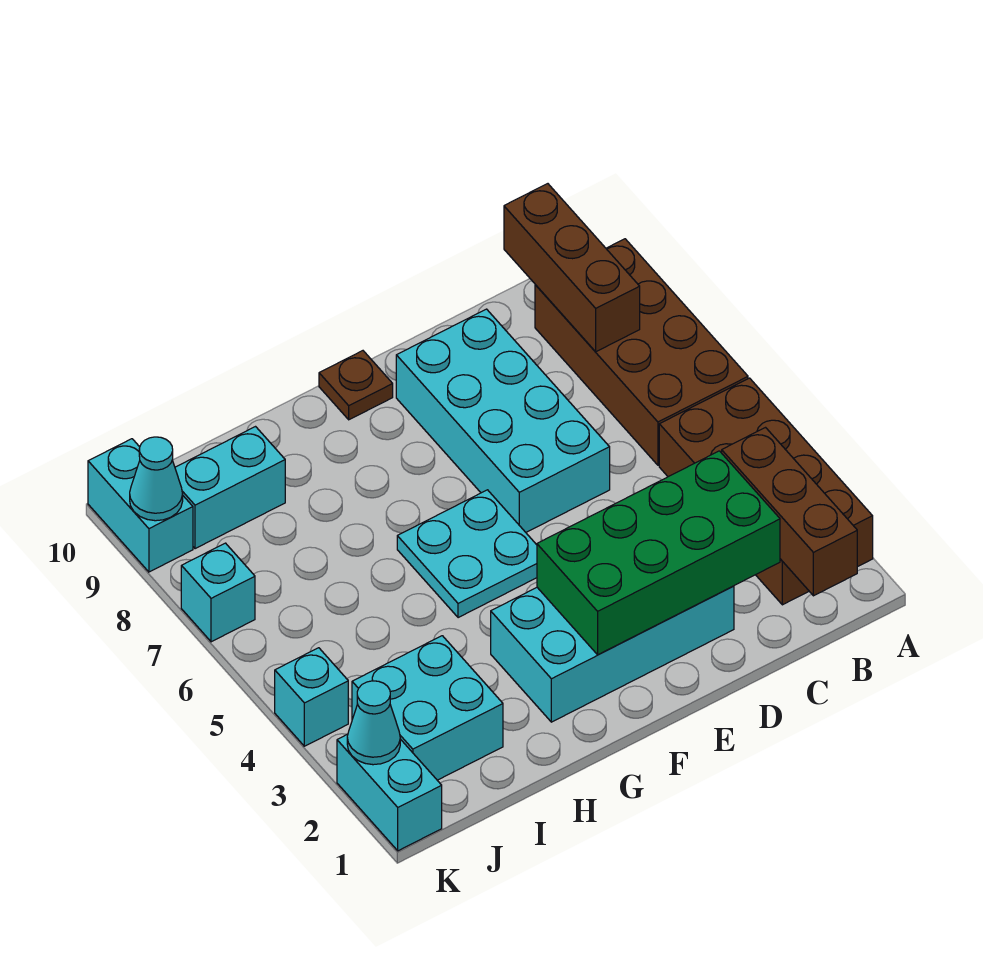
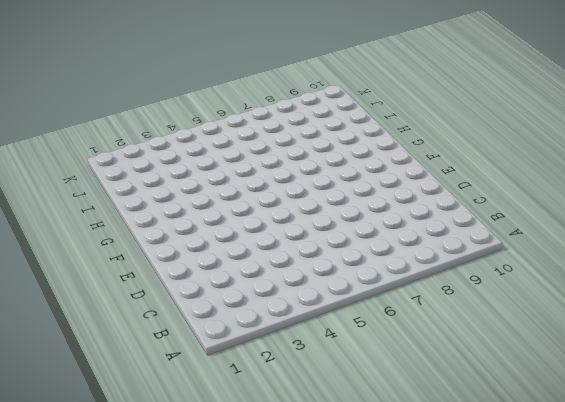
none -> brown 2x4 brick [659,378,873,605]
none -> brown 2x4 brick [535,239,748,465]
none -> cyan 2x4 brick [491,586,734,722]

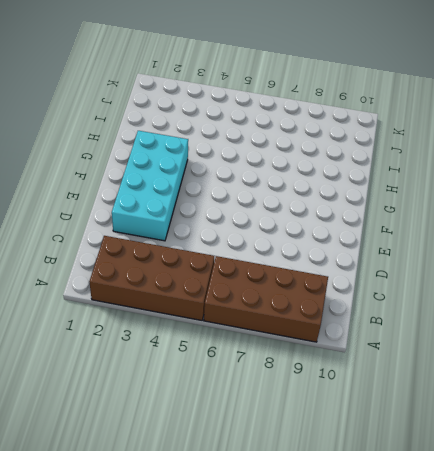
none -> cyan 2x4 brick [396,309,610,532]
none -> cyan 2x2 plate [397,490,537,618]
none -> brown 1x1 plate [319,351,393,420]

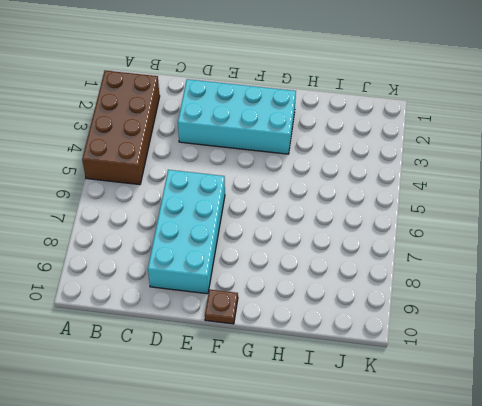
none -> brown 2x4 brick [535,239,748,465]
none -> cyan 2x2 plate [397,490,537,618]
none -> cyan 2x2 brick [352,636,503,780]

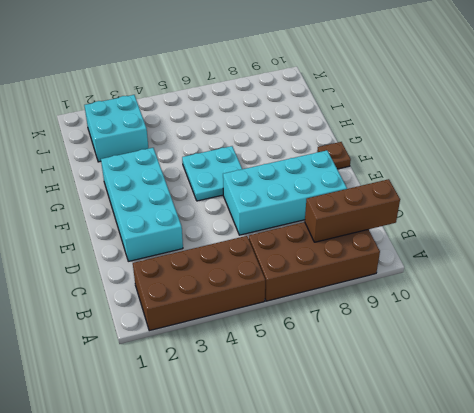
none -> cyan 1x2 brick [175,427,285,549]
none -> cyan 1x2 brick [337,734,442,851]
none -> cyan 1x1 brick [275,648,348,746]

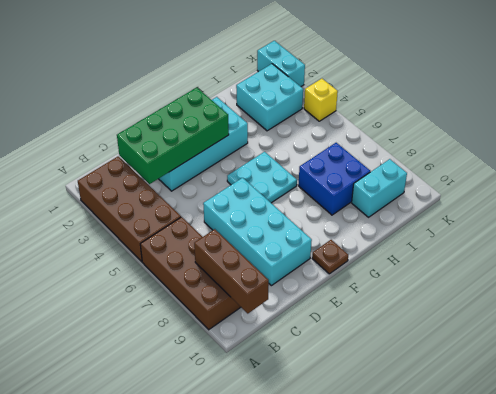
blue 2x2 brick [299,143,370,215] -> none
yellow 1x1 brick [304,79,338,121] -> cyan 1x1 brick [275,648,348,746]
none -> cyan 1x1 brick [181,543,255,642]
none -> cyan 1x2 brick [88,439,193,572]
none -> brown 1x3 brick [722,428,857,596]

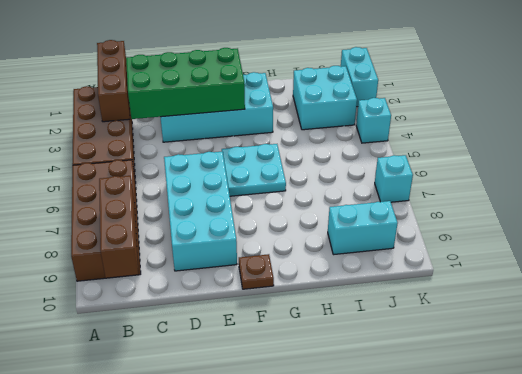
none -> cyan 1x2 brick [88,439,193,572]
none -> cyan 1x1 cone [347,681,400,765]
none -> cyan 1x1 cone [130,437,183,521]

